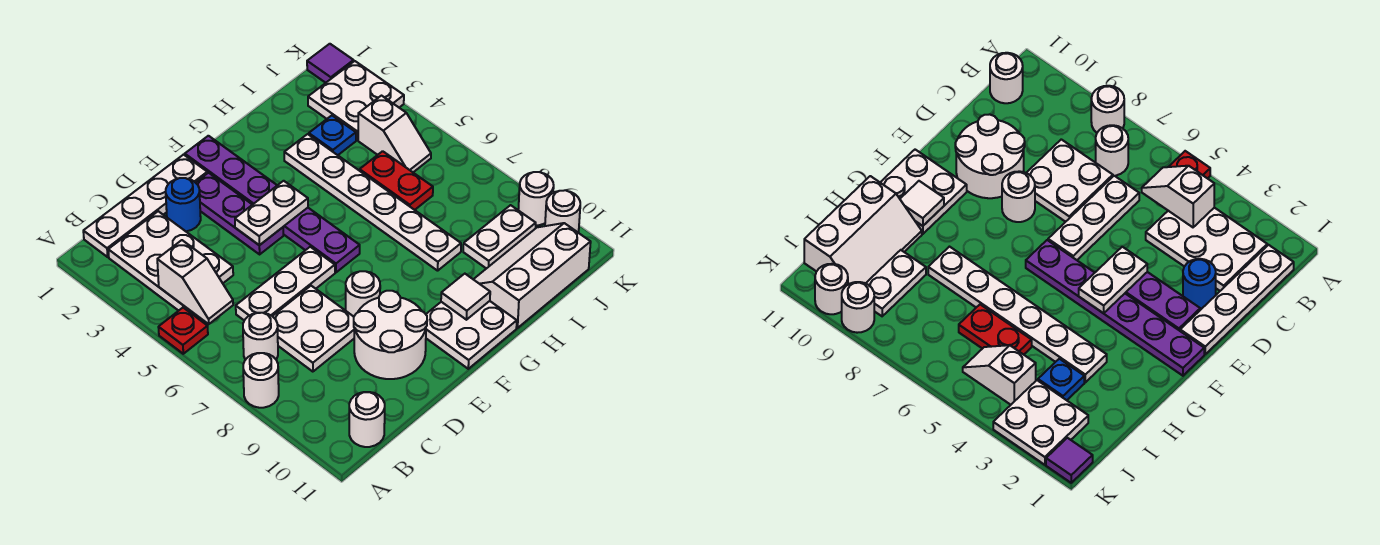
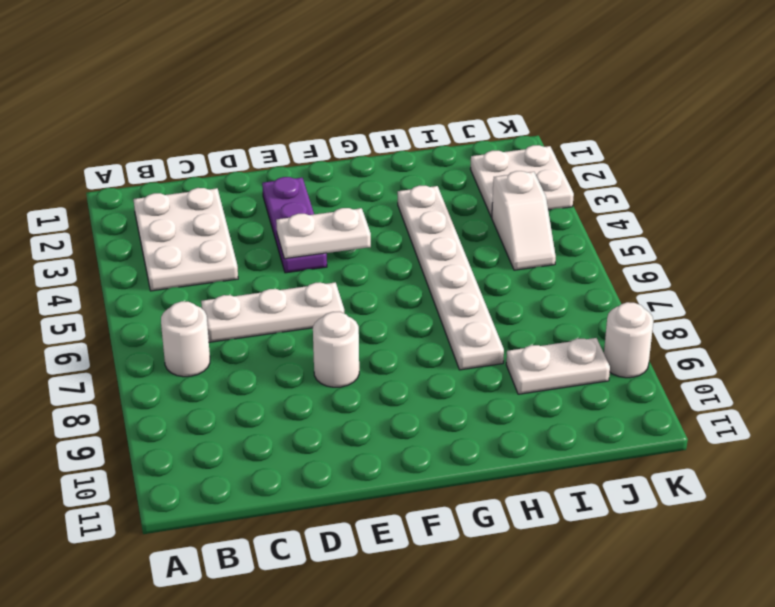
none -> red 1x1 plate [158,308,208,354]
none -> white 1x1 round brick [243,353,279,408]
none -> white 1x4 plate [83,155,207,257]

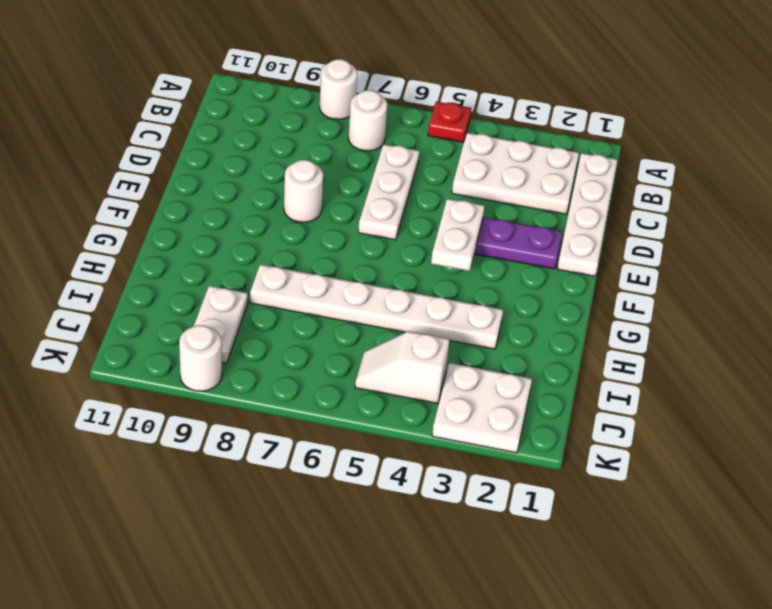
none -> white 1x1 round brick [349,392,385,447]
none -> white 2x2 plate [273,286,354,372]
none -> blue 1x1 round brick [166,178,201,231]

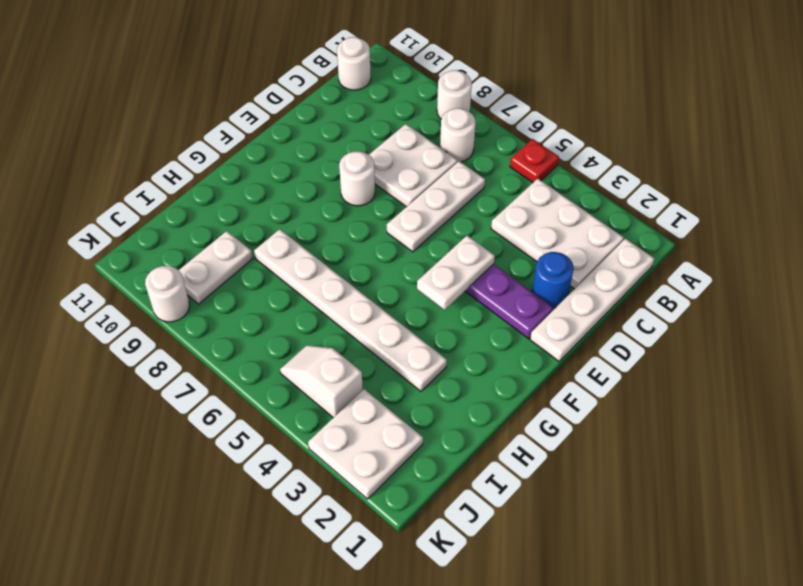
none -> white 2x2 round brick [354,291,427,379]
none -> purple 1x6 plate [185,136,360,272]
none -> white 2x2 plate [426,301,517,369]

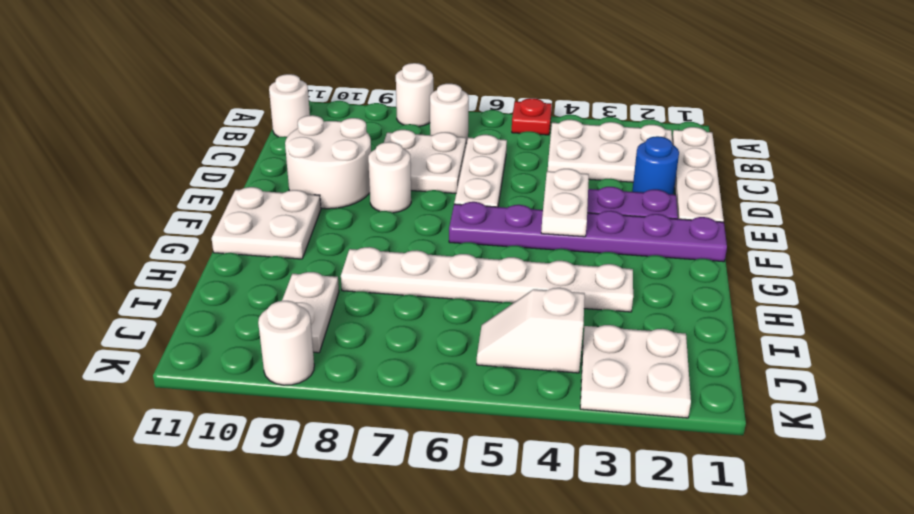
none -> white 2x3 slope [473,223,591,328]
none -> blue 1x1 plate [309,116,356,155]
none -> red 1x2 plate [360,151,433,210]

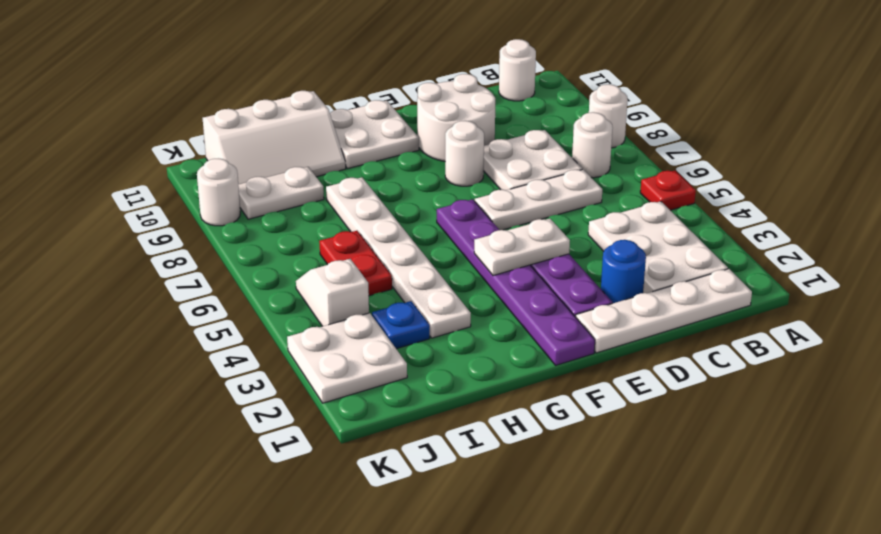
none -> purple 1x1 tile [307,44,354,83]
none -> white 1x1 round brick [545,190,580,233]
none -> white 1x2 slope [157,240,233,324]

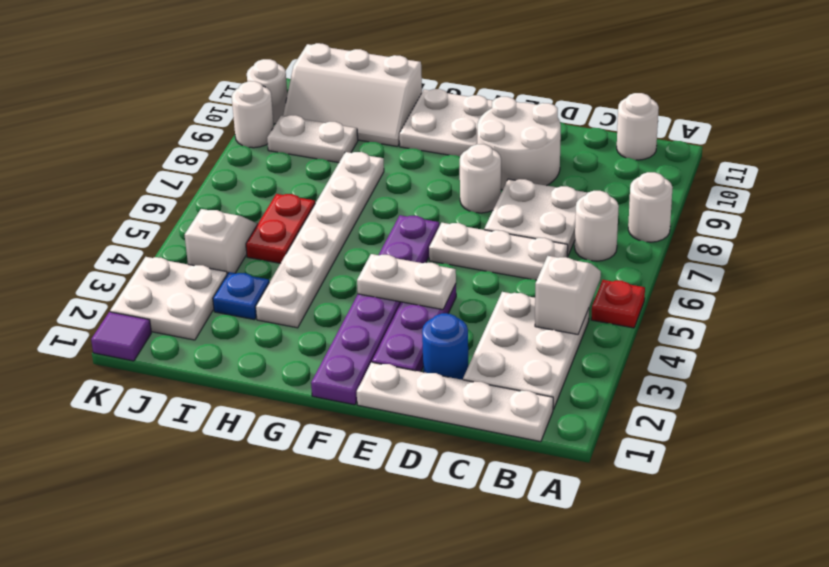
none -> white 1x1 tile [441,274,490,320]

